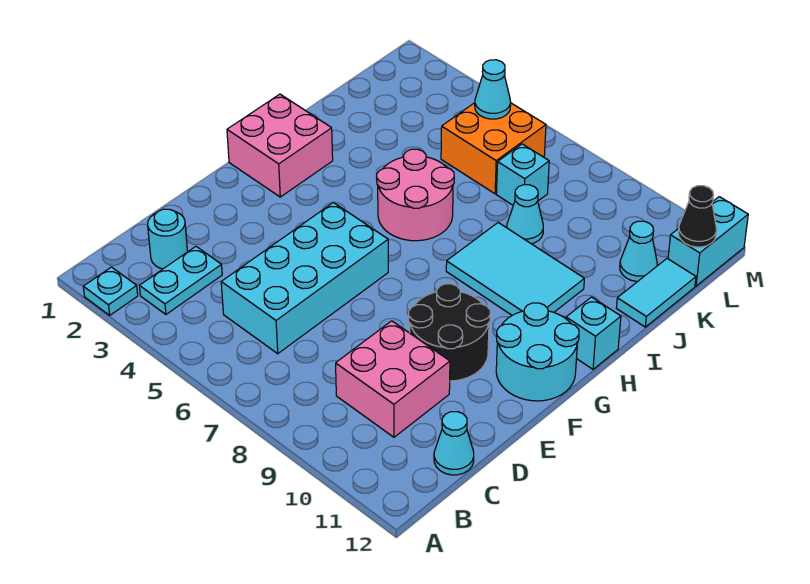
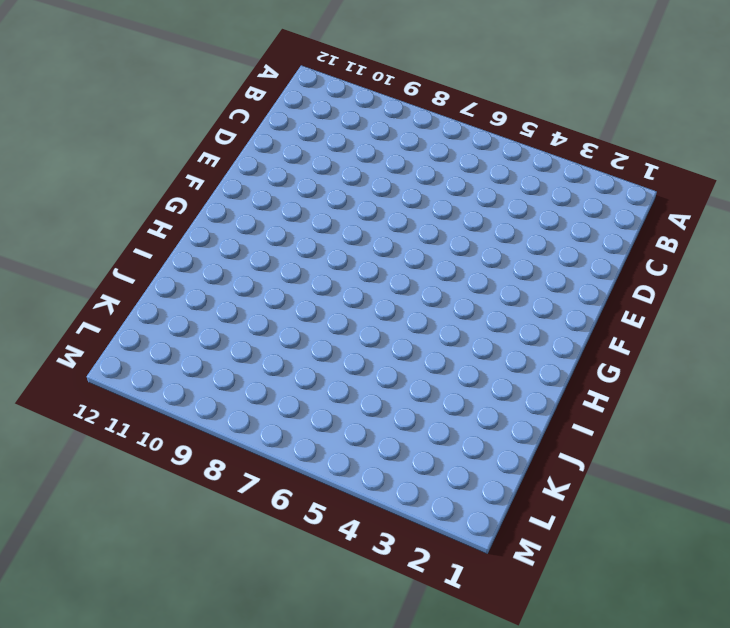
none -> cyan 1x1 plate [83,267,138,315]
none -> cyan 1x2 plate [140,247,222,314]
none -> cyan 1x1 round brick [148,209,188,269]

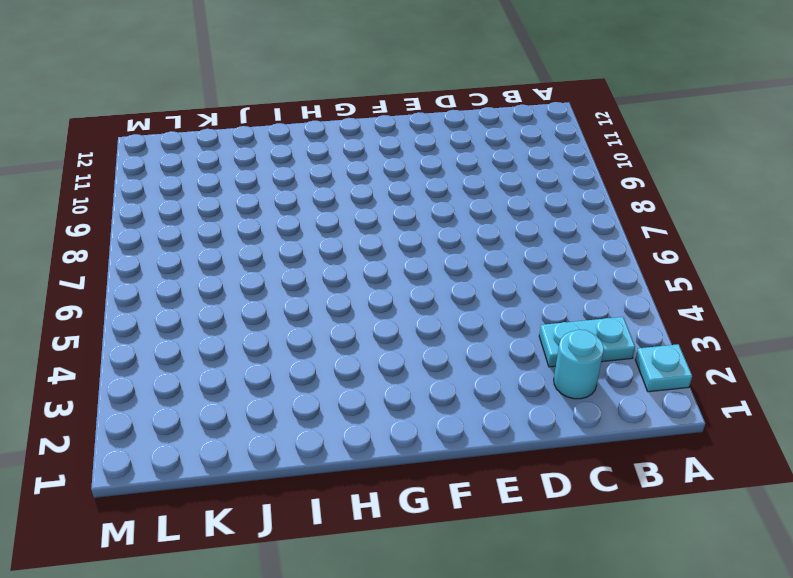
none -> cyan 2x4 brick [221,203,388,354]
none -> pink 2x2 brick [336,321,450,437]
none -> cyan 1x1 cone [434,412,474,475]

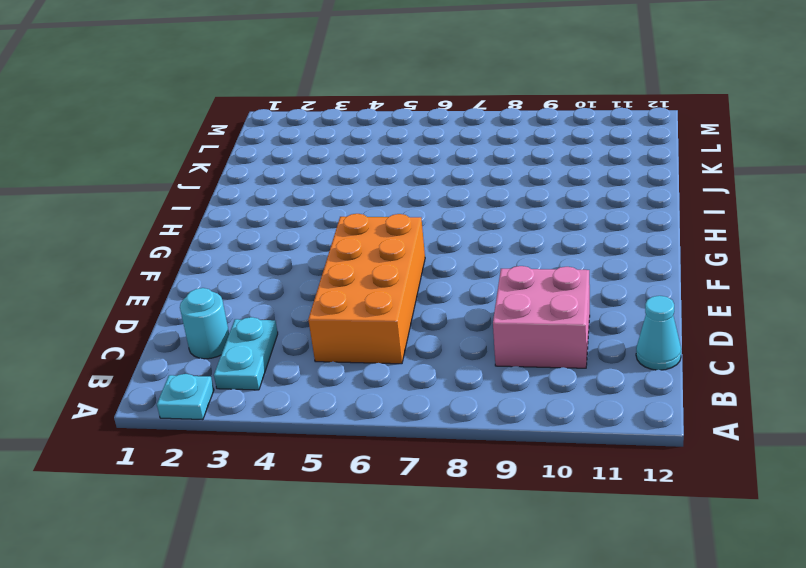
orange 2x4 brick [308,214,425,364] -> cyan 2x4 brick [221,203,388,354]
none -> black 2x2 round brick [409,284,490,381]
none -> cyan 2x2 round brick [496,303,579,401]
none -> pink 2x2 brick [227,94,333,197]

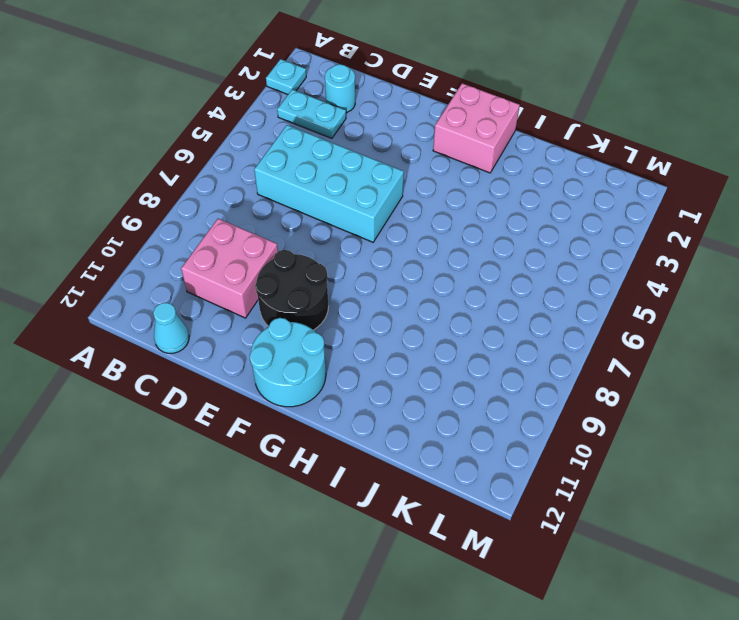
none -> pink 2x2 round brick [377,149,454,241]
none -> cyan 2x3 tile [446,223,584,315]
none -> cyan 1x1 brick [566,297,621,369]

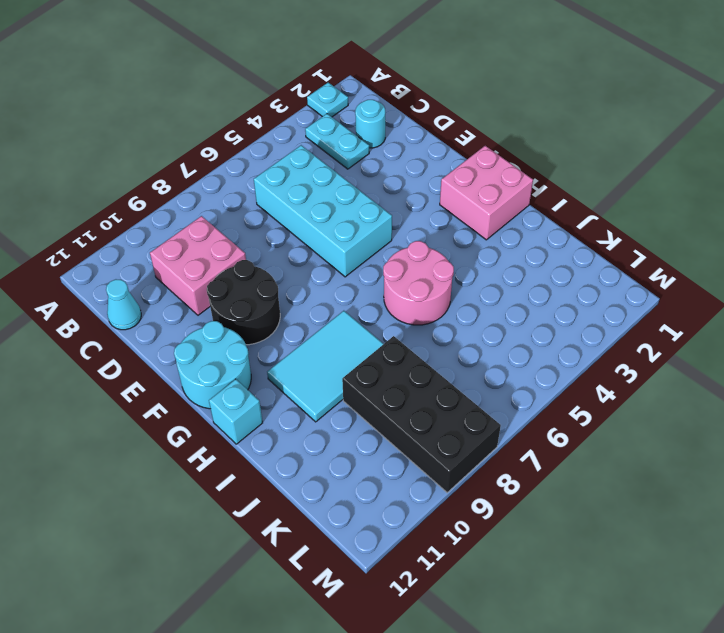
black 2x4 brick [342,336,501,493] -> cyan 1x1 cone [507,185,543,244]
none -> cyan 1x2 tile [616,259,696,327]
none -> orange 2x2 brick [441,103,546,194]
none -> cyan 1x1 brick [496,144,549,205]

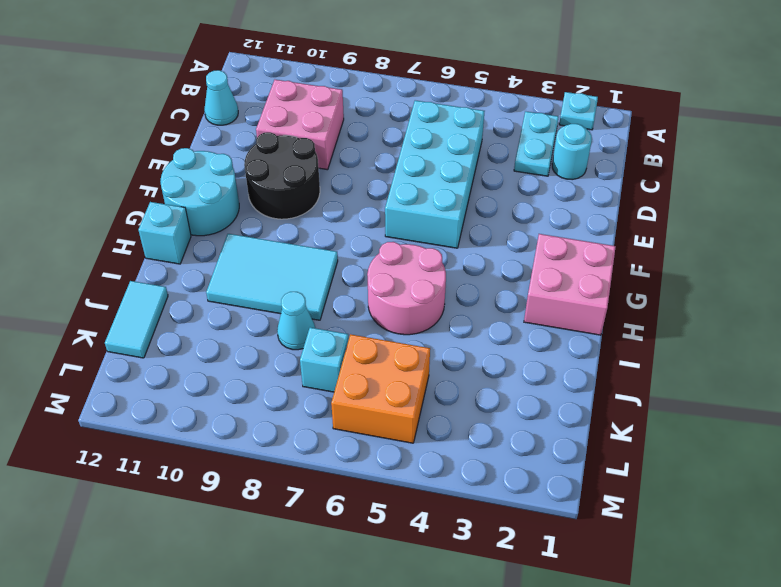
none -> cyan 1x1 cone [620,221,657,282]
none -> cyan 1x2 brick [668,197,748,286]
none -> cyan 1x1 cone [475,60,511,119]

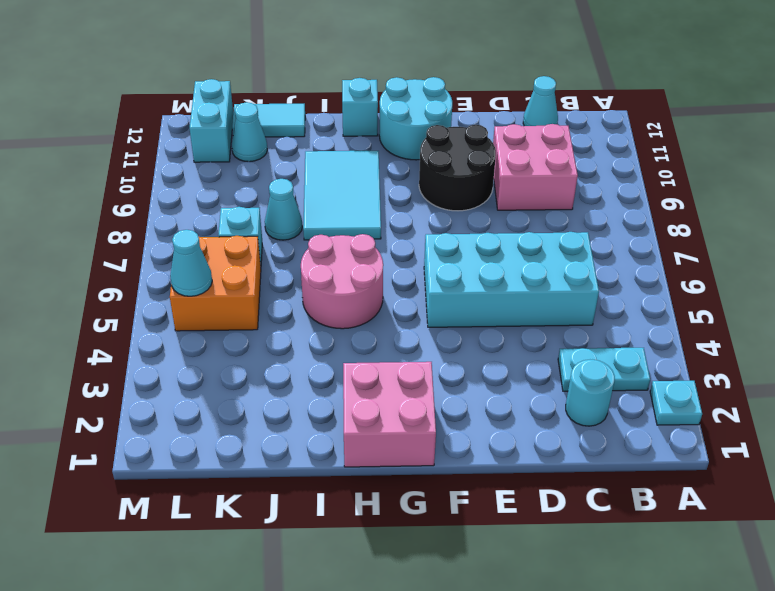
cyan 1x2 brick [190,79,233,162] -> cyan 1x2 brick turned to [668,197,748,286]
none -> black 1x1 cone [678,186,717,247]

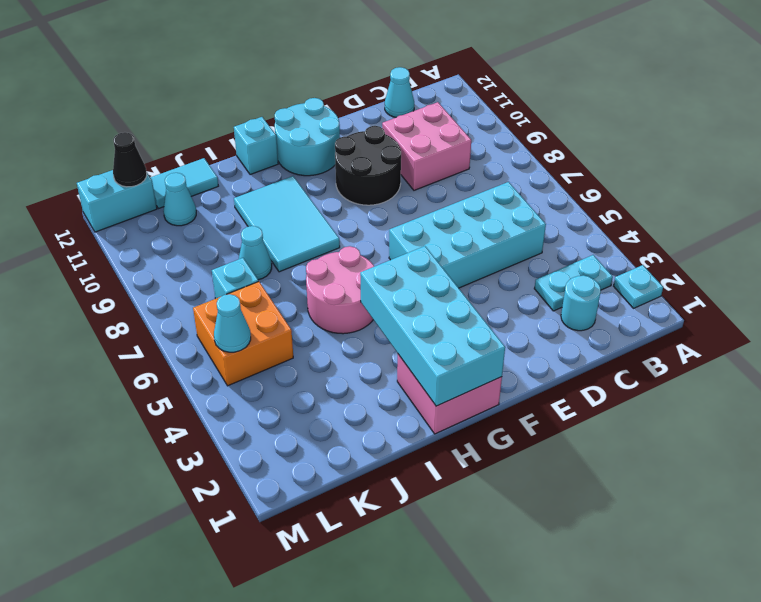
cyan 2x4 brick [360,246,505,406] -> none

